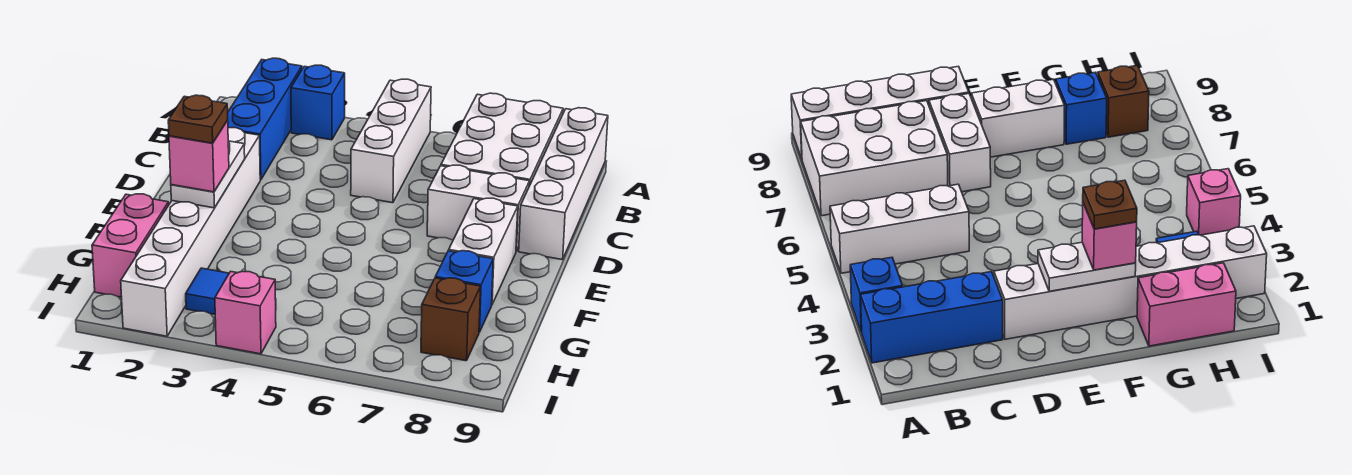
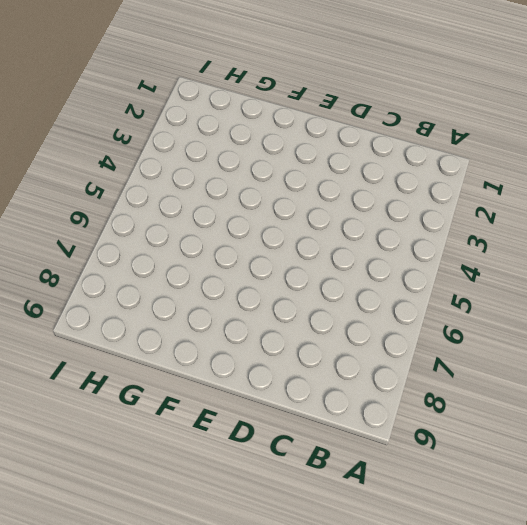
none -> blue 1x3 brick [227,58,302,180]
none -> blue 1x1 brick [291,65,345,140]
none -> white 1x3 brick [351,79,431,203]

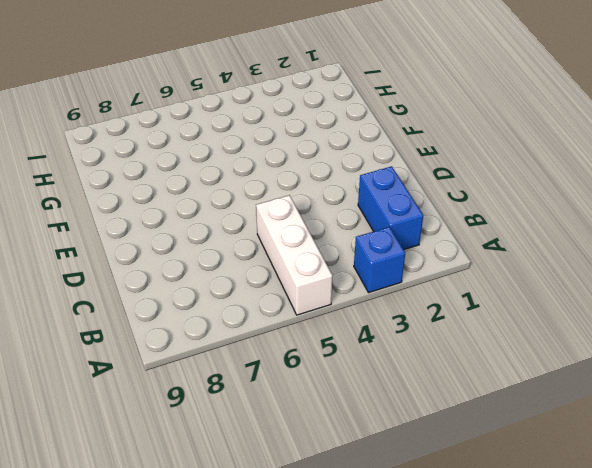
blue 1x2 brick [358,166,423,250] -> blue 1x3 brick [227,58,302,180]
none -> white 2x3 brick [441,93,563,186]
none -> white 1x4 brick [519,108,608,260]
none -> white 1x6 brick [121,128,260,336]

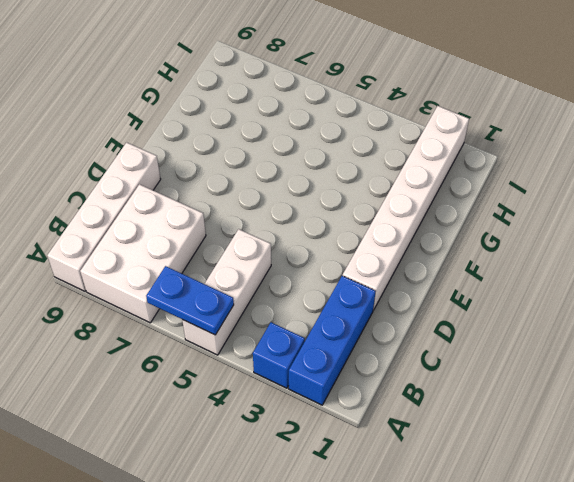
blue 1x2 plate [146,266,234,335] -> none
none -> white 1x2 brick [427,165,530,251]
none -> white 1x2 brick [449,198,518,304]
none -> pink 1x2 brick [92,194,169,297]

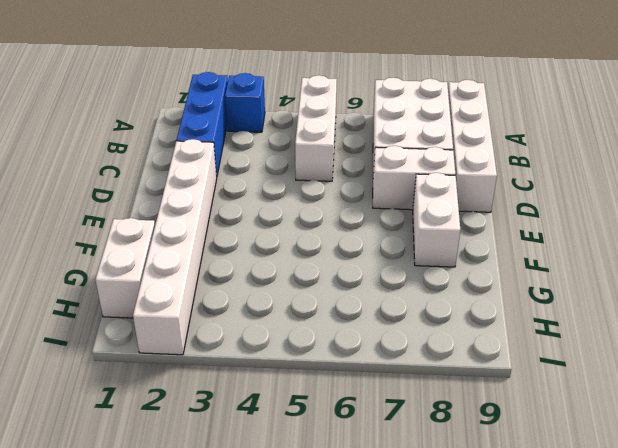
white 1x2 brick [95,218,155,318] -> pink 1x2 brick [92,194,169,297]
none -> blue 1x1 brick [435,251,493,332]
none -> blue 1x1 tile [186,268,229,314]
none -> brown 1x1 brick [421,278,481,361]

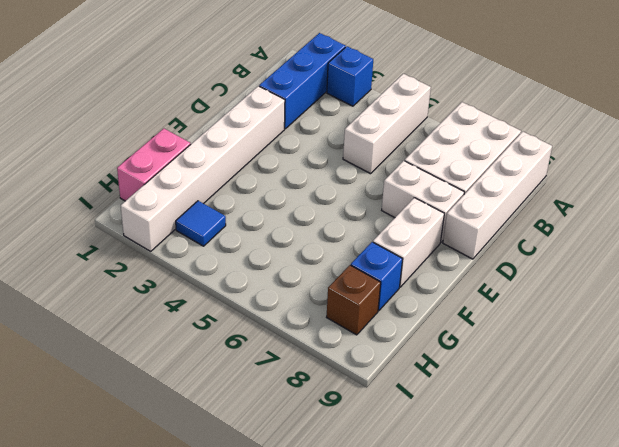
none -> pink 1x1 brick [215,271,276,354]
none -> white 1x2 plate [171,141,245,208]
none -> pink 1x1 brick [169,121,229,192]

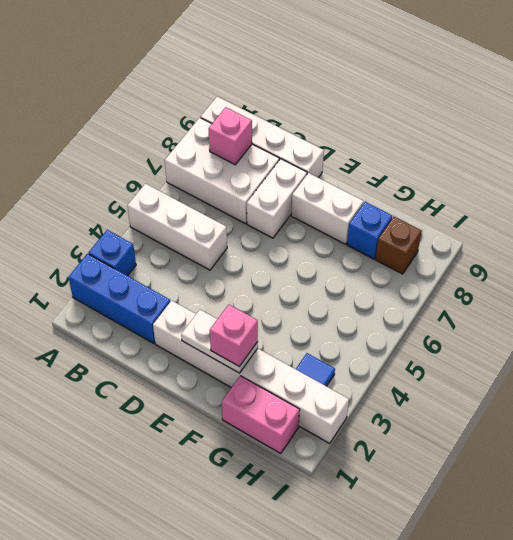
pink 1x1 brick [208,107,252,165] -> pink 1x1 brick moved to [215,271,276,354]
none -> brown 1x1 plate [168,95,228,143]

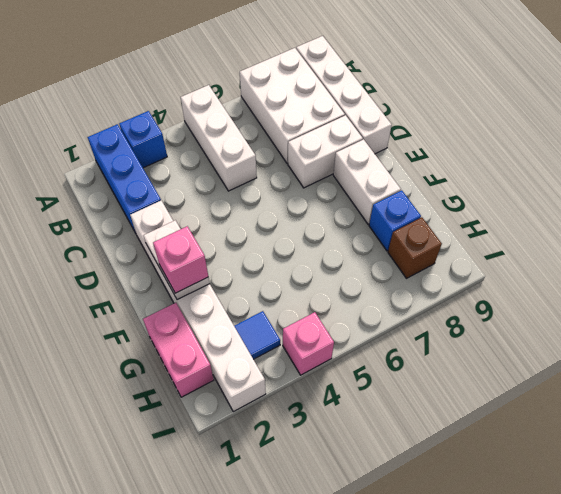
none -> brown 1x1 plate [168,95,228,143]

